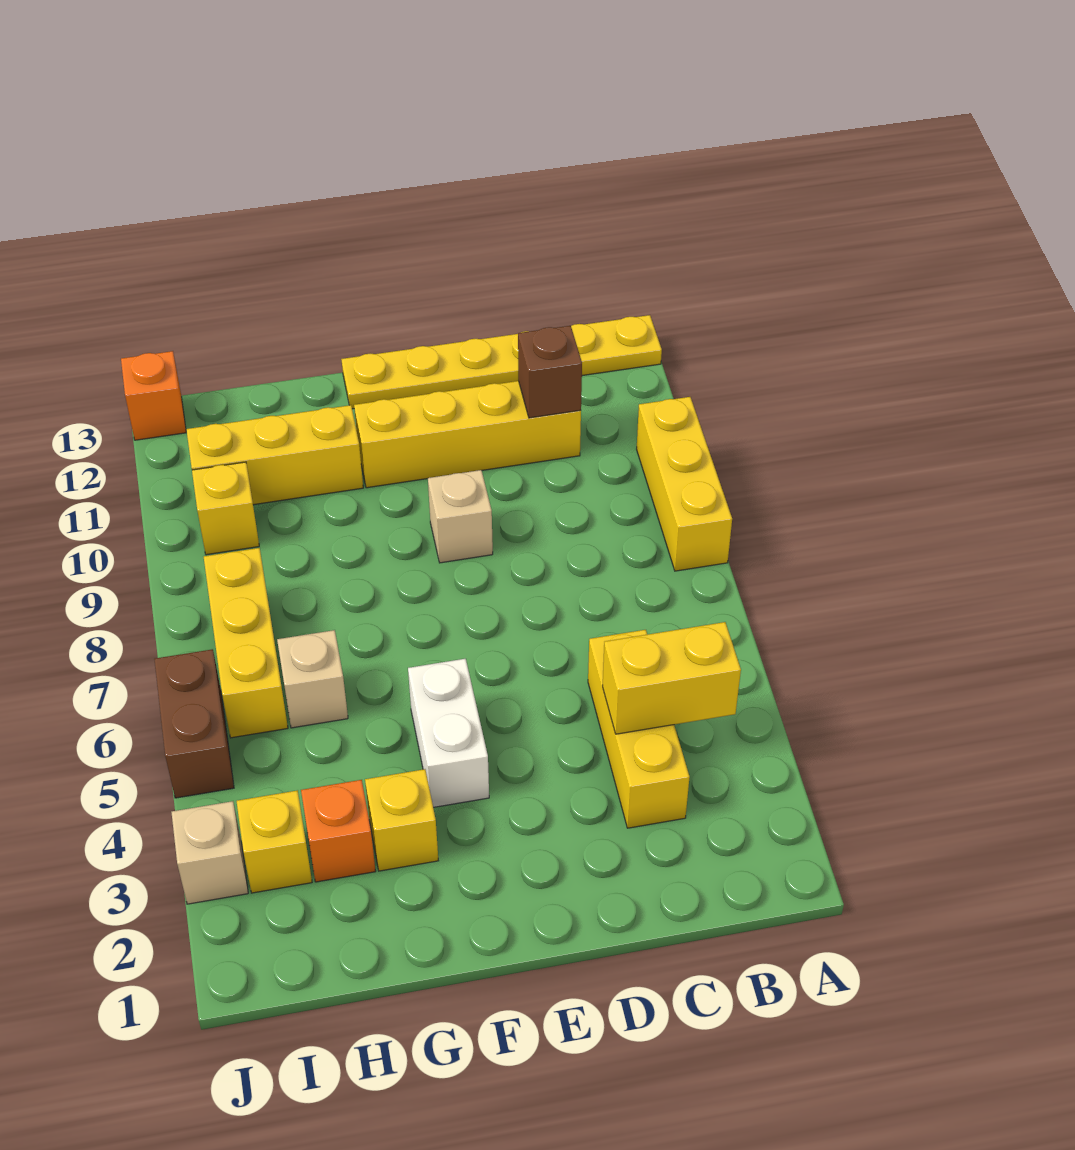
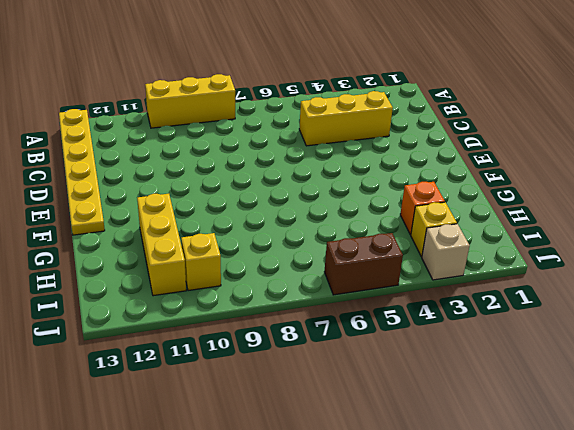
none -> yellow 1x4 brick [354,381,581,488]
none -> tan 1x1 brick [428,470,493,563]
none -> white 1x2 brick [408,659,489,808]

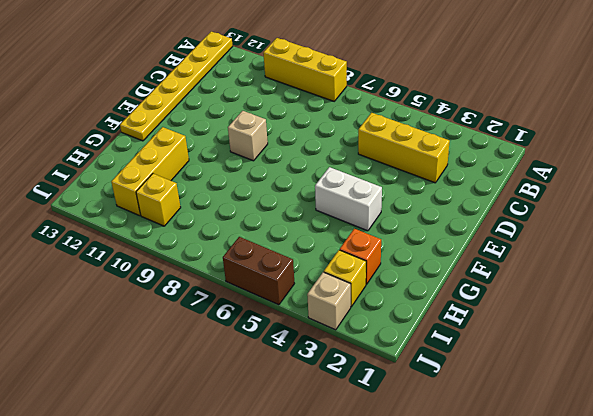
none -> yellow 1x4 brick [354,381,581,488]
none -> yellow 1x1 brick [365,769,438,871]
none -> tan 1x1 brick [277,630,348,728]

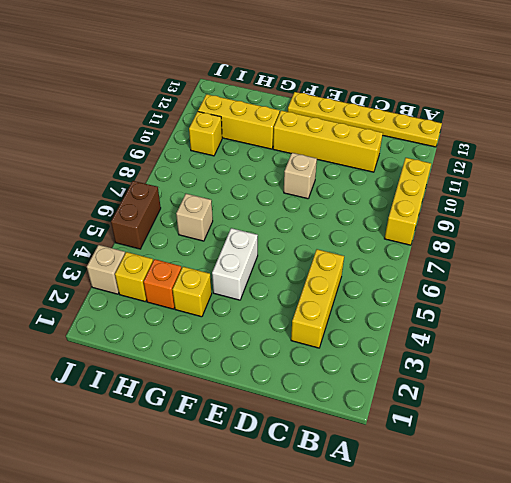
none -> yellow 1x3 brick [204,548,288,738]
none -> orange 1x1 brick [121,351,186,440]
none -> yellow 1x2 brick [603,622,741,734]

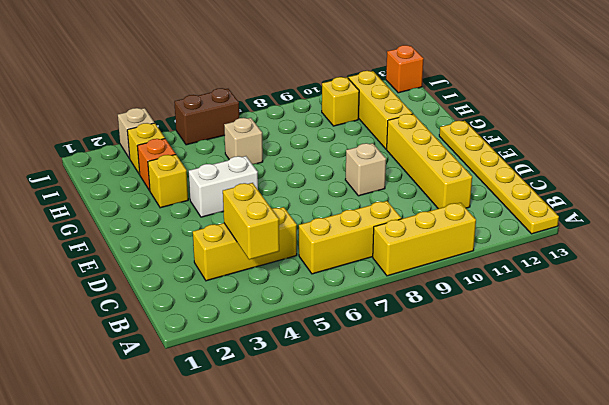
yellow 1x3 brick [299,201,401,274] -> yellow 1x3 brick moved to [204,548,288,738]
none -> brown 1x1 brick [518,326,582,418]

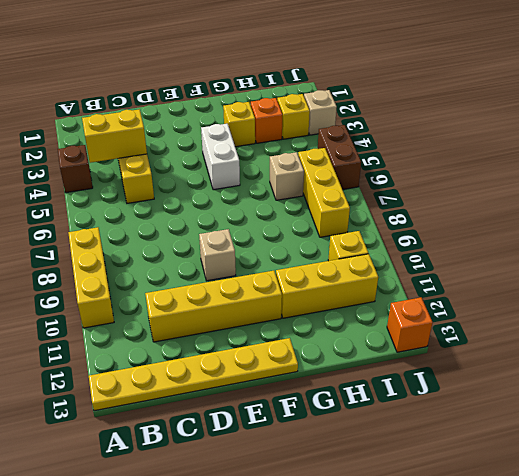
brown 1x1 brick [58,145,93,193] -> brown 1x1 brick moved to [518,326,582,418]

